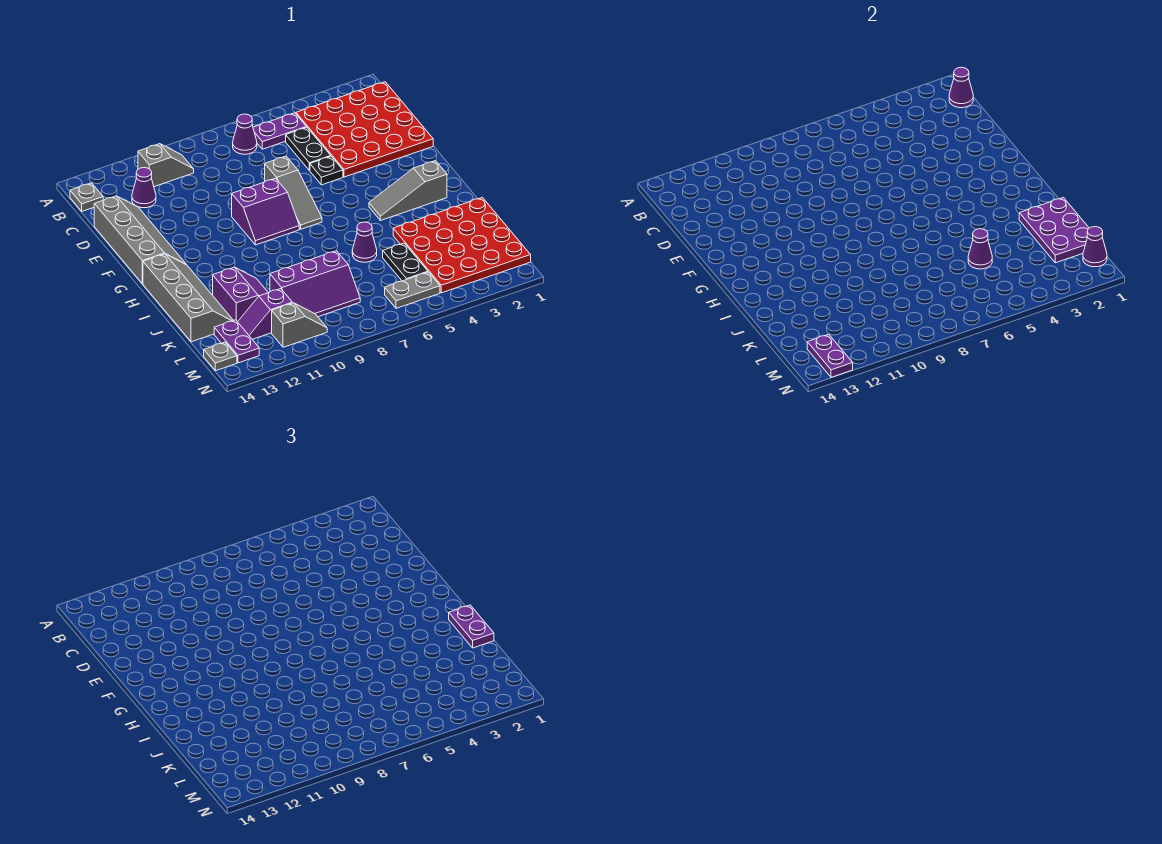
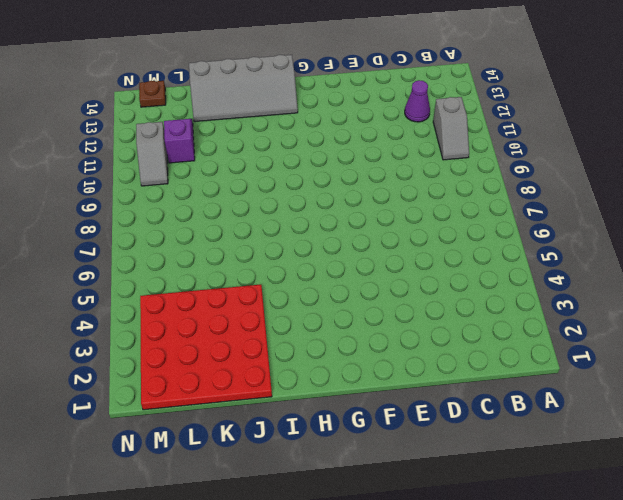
brown 1x1 plate [139,81,166,107] -> grey 1x1 plate [204,342,237,371]
none -> red 4x4 plate [296,82,433,177]
none -> purple 1x2 plate [253,113,306,149]
none -> purple 1x1 cone [233,114,257,154]

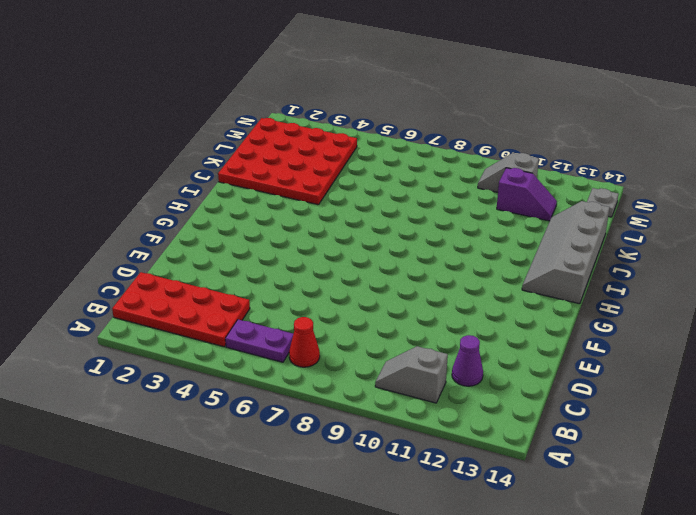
red 2x4 plate [112,272,250,347] -> red 4x4 plate [296,82,433,177]
red 1x1 cone [289,317,320,367] -> purple 1x1 cone [233,114,257,154]
none -> grey 1x1 plate [70,183,103,211]
none -> black 1x2 plate [286,127,331,170]
none -> grey 2x4 slope [94,196,186,284]

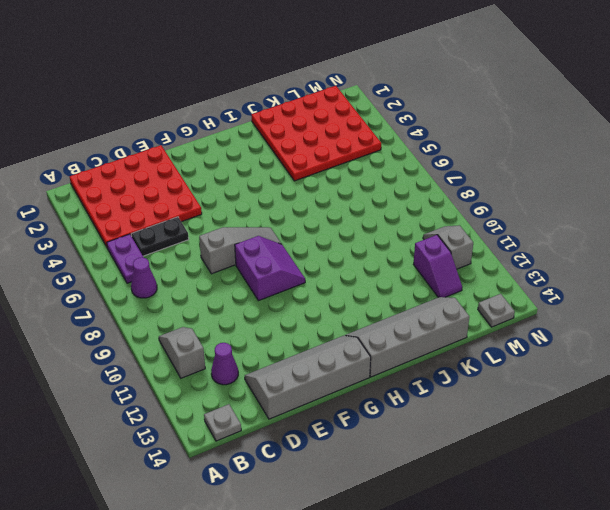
none -> black 1x1 plate [310,156,343,185]
none -> grey 1x3 slope [369,161,447,221]
none -> purple 1x1 cone [352,222,377,262]

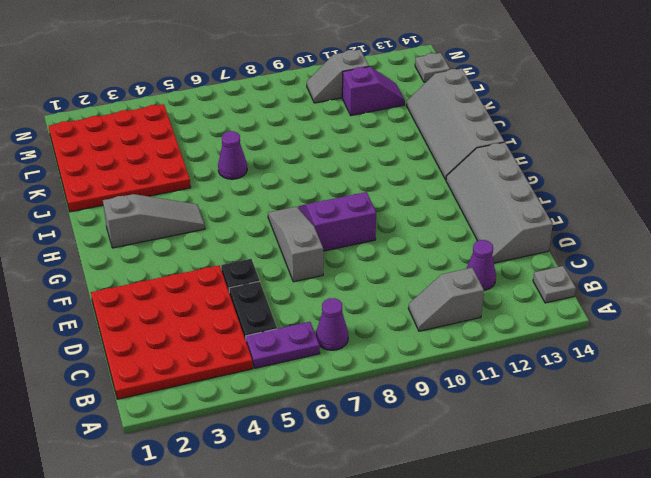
none -> purple 2x2 slope [213,267,268,322]
none -> black 1x2 plate [383,243,428,281]
none -> purple 2x3 slope [270,251,360,317]

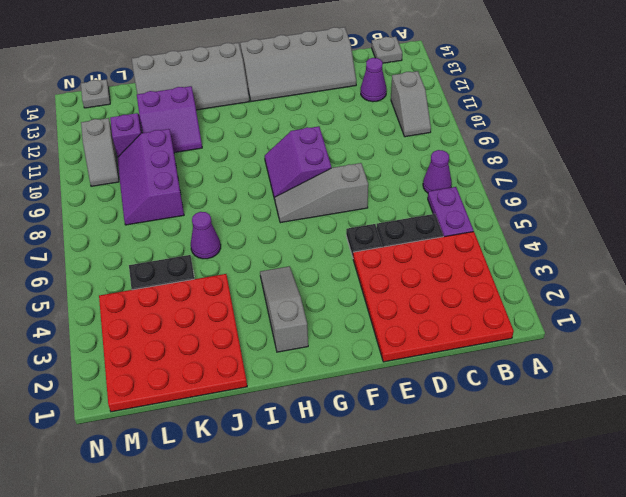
none -> purple 1x2 plate [214,320,259,363]
none -> grey 1x2 plate [385,272,440,308]
none -> purple 1x1 cone [949,67,973,108]

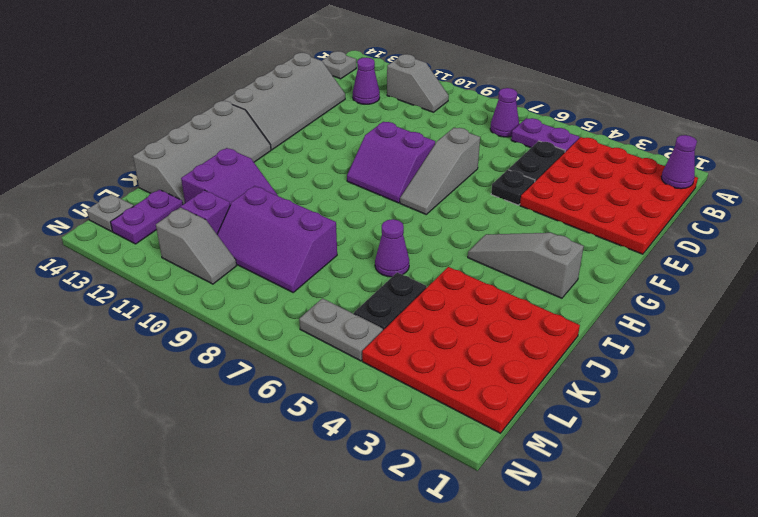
none -> purple 2x3 plate [1019,197,1089,263]
none -> purple 1x1 cone [968,229,992,269]
none -> purple 1x1 cone [1083,227,1107,267]

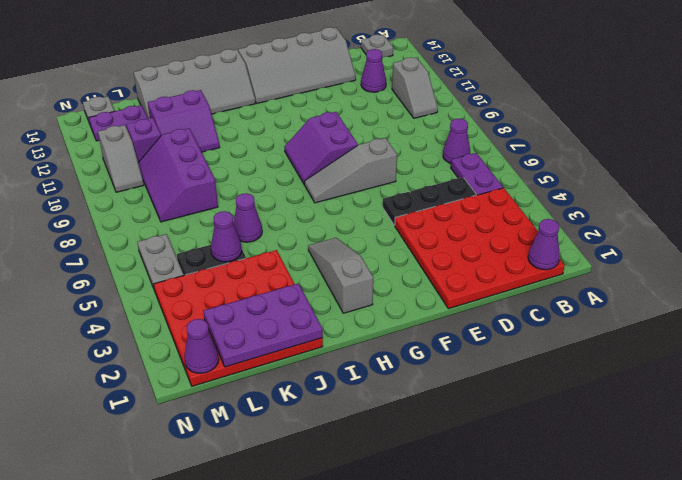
none -> purple 1x2 plate [807,334,853,377]
none -> purple 1x2 plate [449,605,494,648]

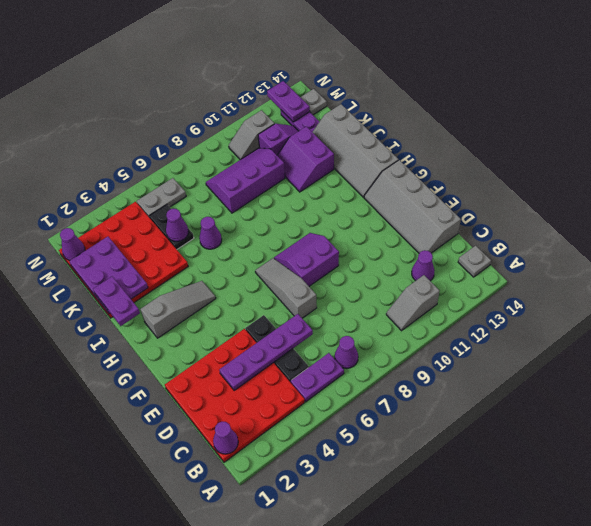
purple 1x4 plate [219,314,313,391] -> none

